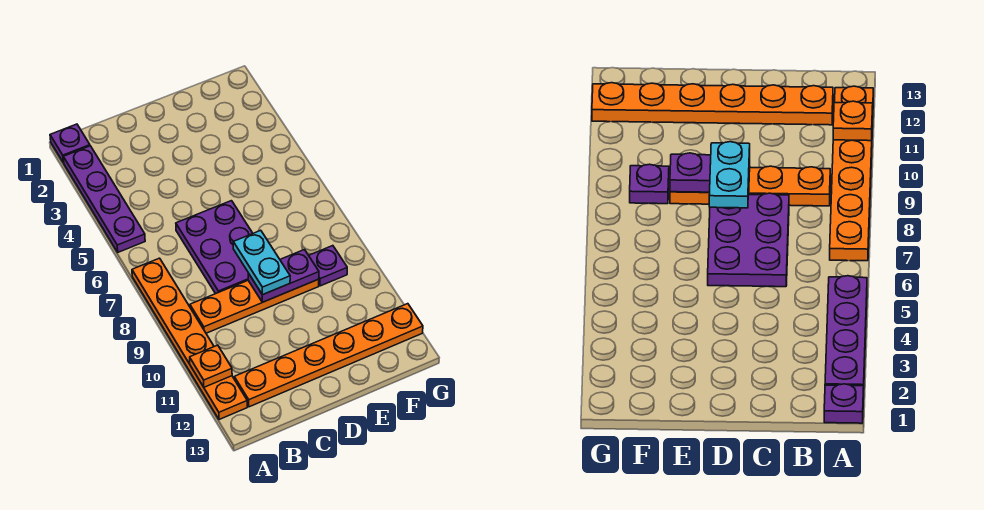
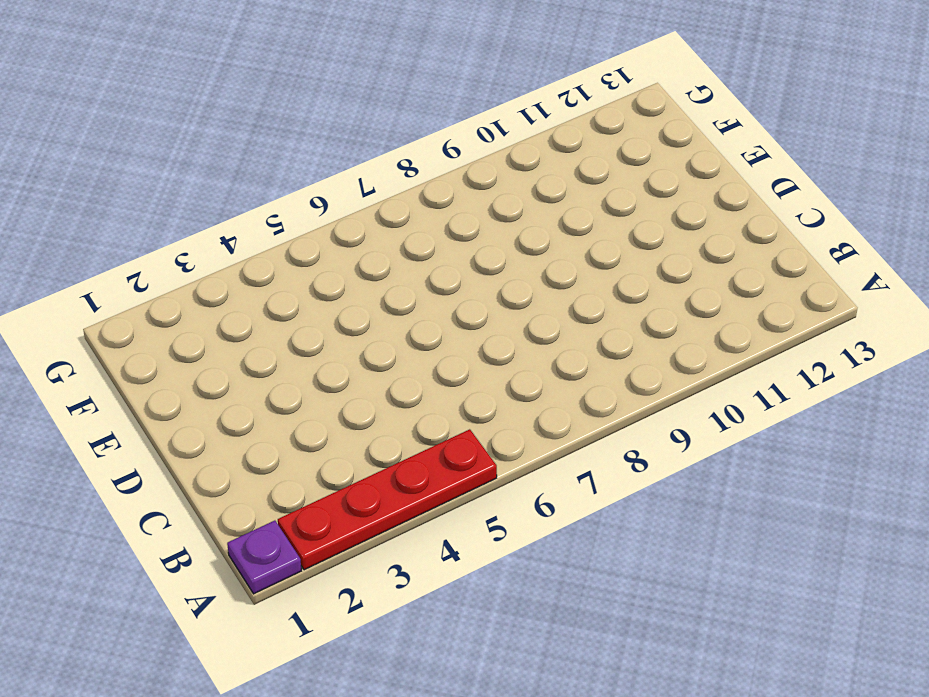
red 1x4 plate [278,429,497,570] -> purple 1x4 plate [63,146,145,252]
none -> orange 1x6 plate [132,258,247,420]
none -> orange 1x4 plate [190,279,319,333]

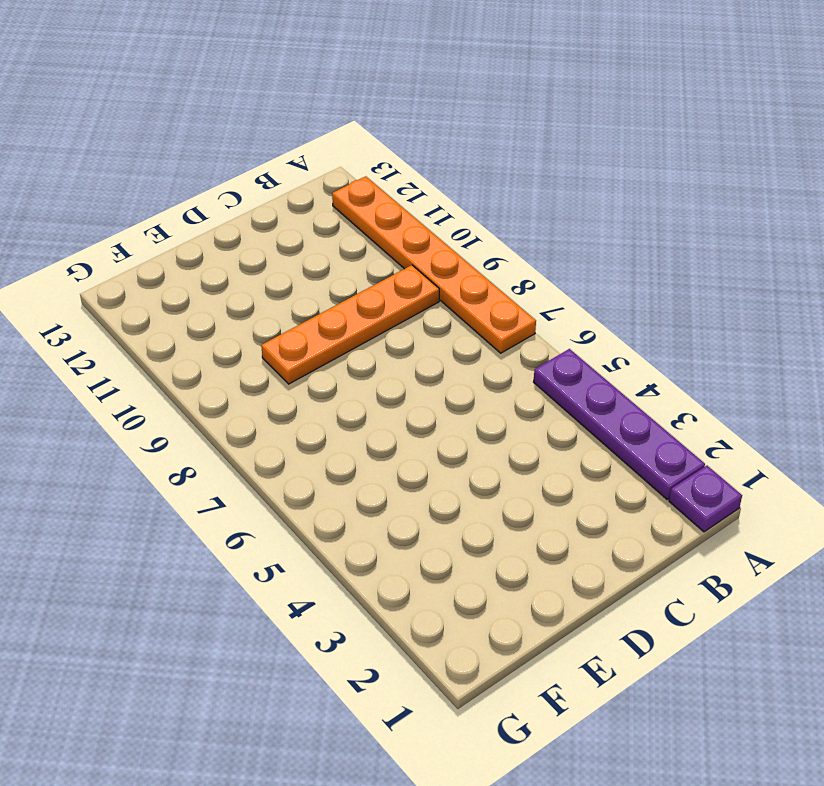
none -> orange 1x6 plate [234,304,423,407]
none -> purple 2x3 plate [176,201,253,294]

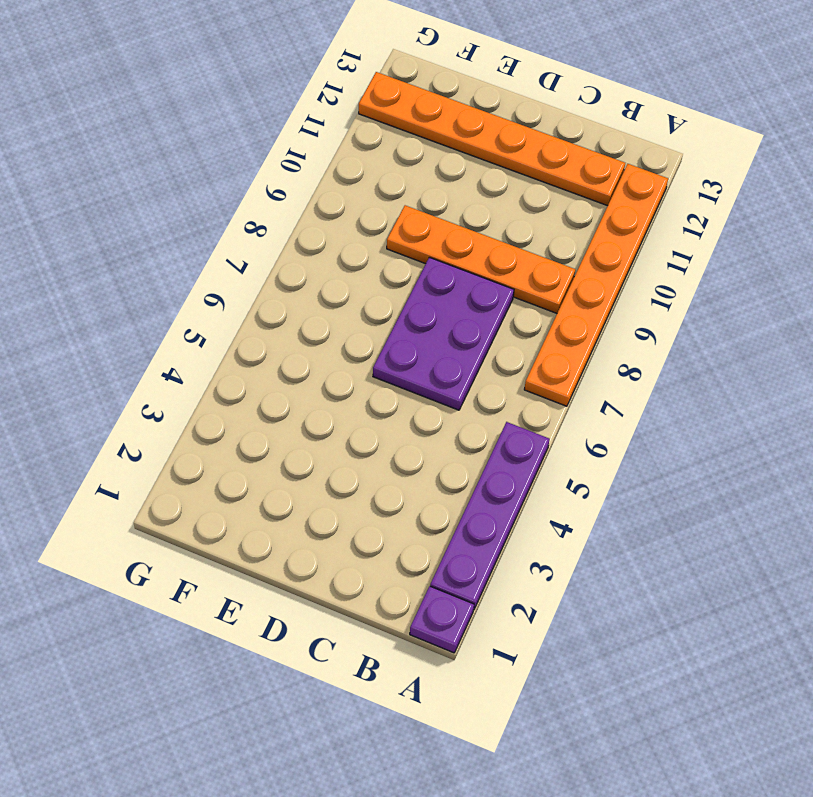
none -> purple 1x1 plate [309,246,347,286]
none -> orange 1x1 plate [190,345,232,387]

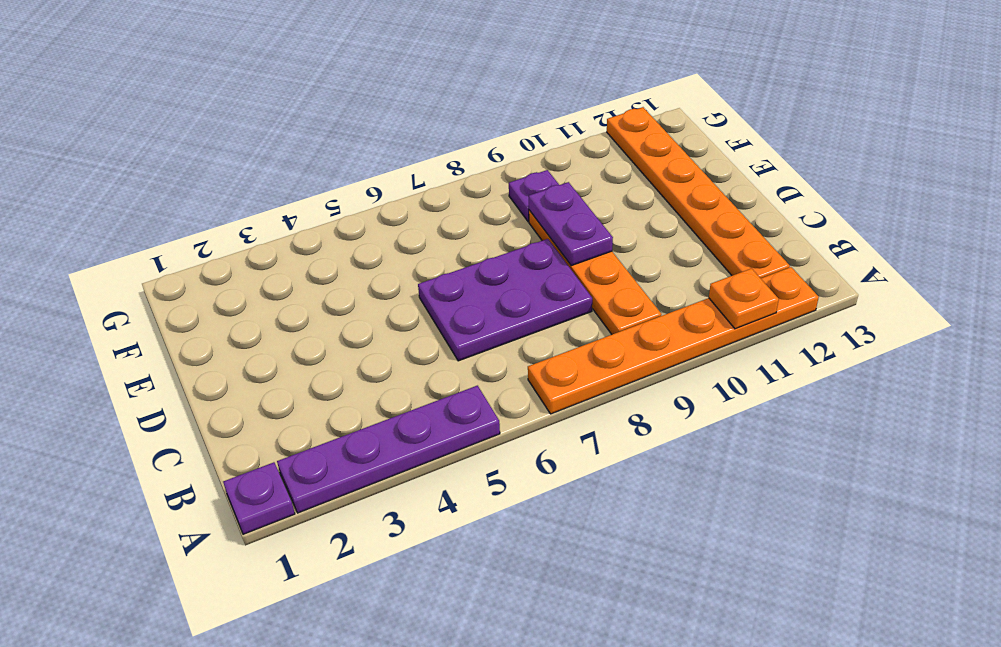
none -> cyan 1x2 plate [233,230,290,295]

